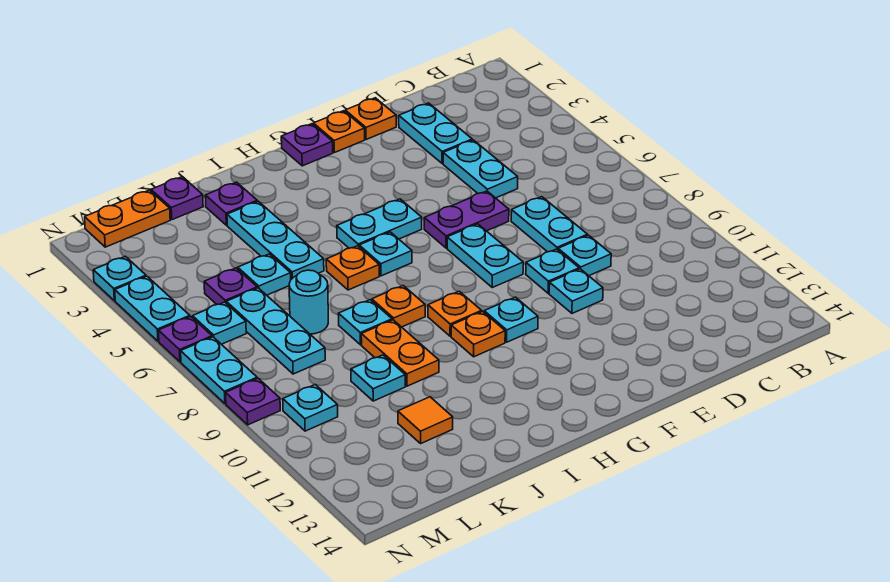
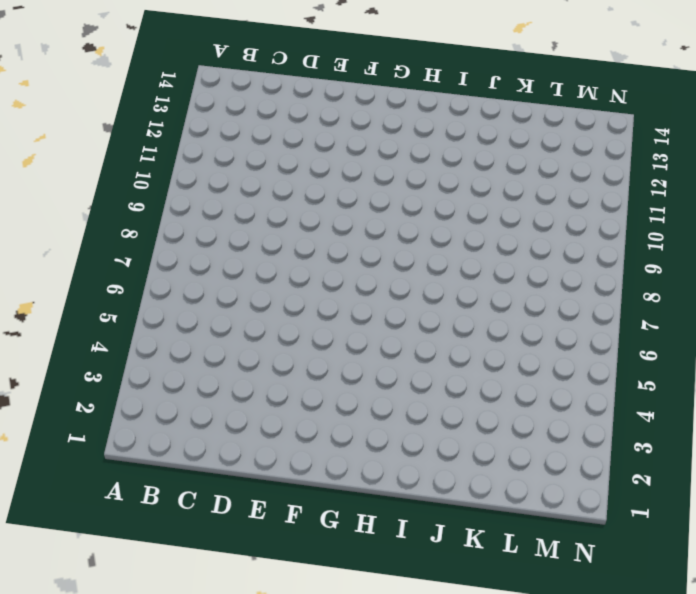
none -> cyan 1x2 plate [399,103,472,164]
none -> cyan 1x2 plate [443,140,518,198]
none -> cyan 1x2 plate [511,197,588,252]
none -> cyan 1x1 plate [558,235,611,276]

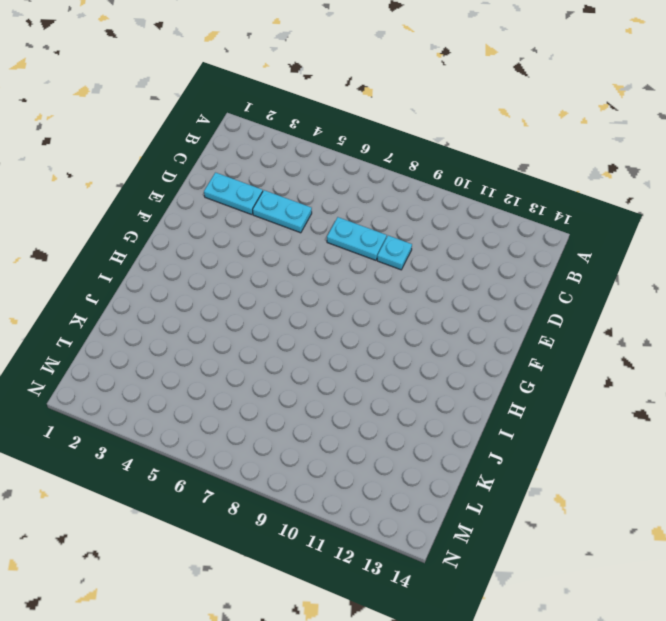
none -> orange 1x1 plate [345,98,396,140]
none -> purple 1x2 plate [424,191,509,248]
none -> cyan 1x1 plate [526,249,579,293]
none -> cyan 1x1 plate [549,269,603,313]

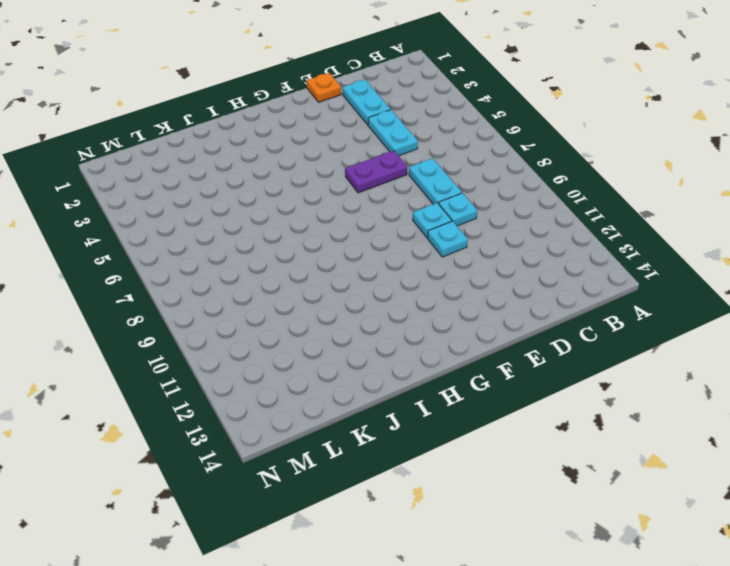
none -> orange 1x1 plate [313,111,365,153]
none -> cyan 1x2 plate [447,224,523,288]
none -> purple 1x1 plate [281,124,333,166]
none -> cyan 1x2 plate [337,199,422,248]

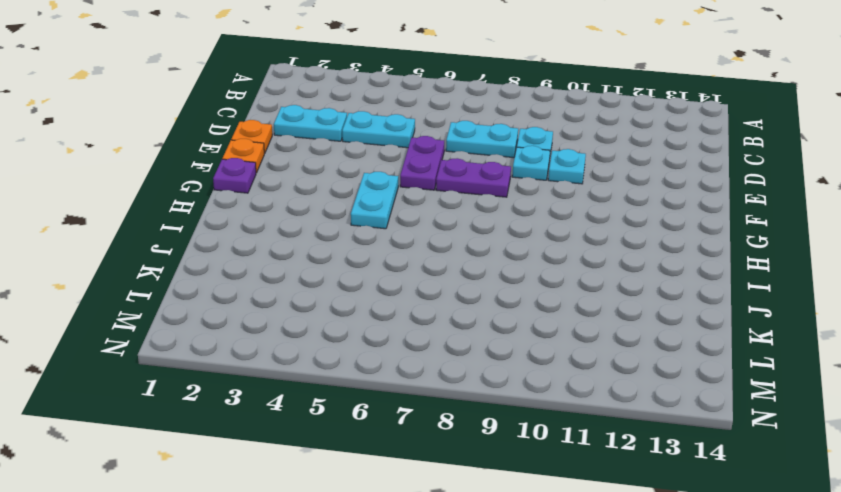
purple 1x2 plate [436,158,511,197] -> cyan 1x2 plate [447,224,523,288]
none -> cyan 1x1 plate [484,297,538,342]
none -> cyan 1x1 plate [359,232,412,276]
none -> orange 1x1 plate [428,291,482,336]
none -> orange 1x1 plate [451,311,505,357]

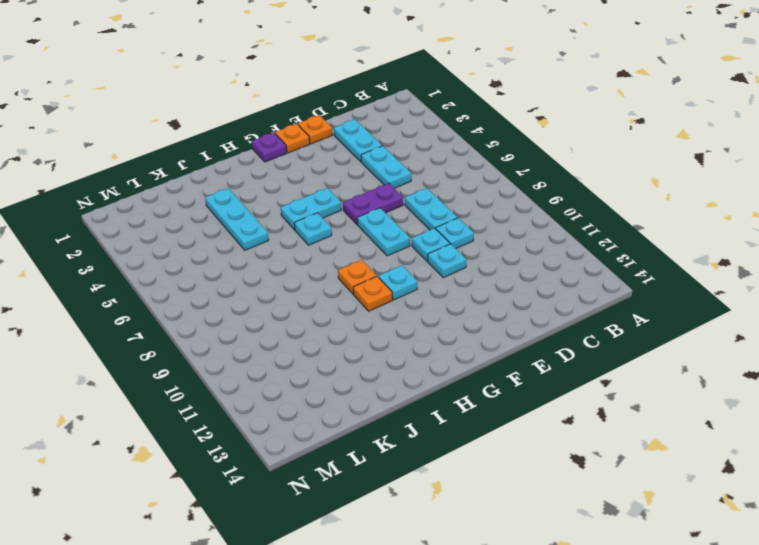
none -> orange 1x1 plate [326,246,379,290]
none -> orange 1x1 plate [372,286,425,327]
none -> purple 1x1 plate [205,182,257,225]
none -> cyan 1x1 plate [338,300,392,345]

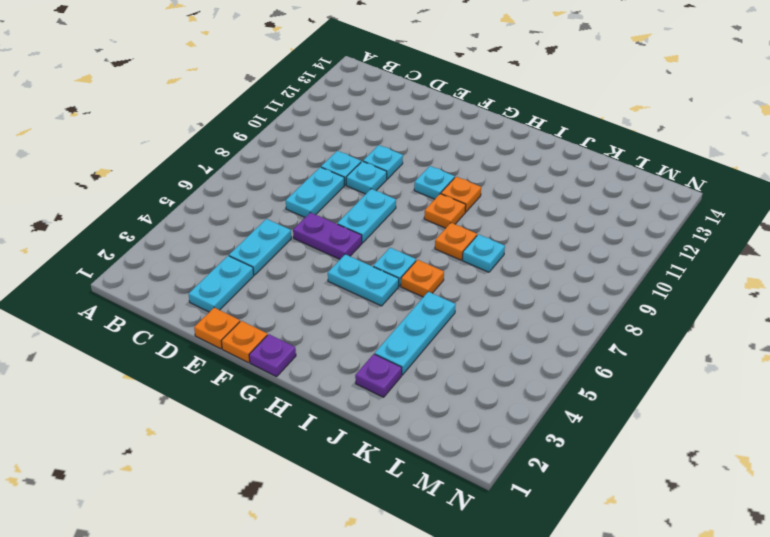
none -> orange 1x2 plate [361,320,439,386]
none -> purple 1x1 plate [151,177,203,220]
none -> cyan 1x1 plate [238,254,291,295]
none -> cyan 1x1 round brick [289,270,328,334]

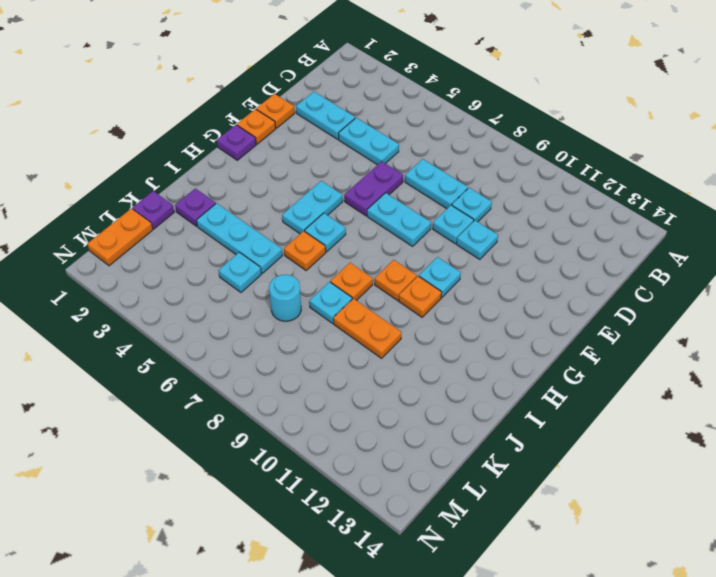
none -> cyan 1x1 plate [351,355,405,401]
none -> orange 1x1 tile [398,397,453,443]
none -> purple 1x1 plate [204,268,257,304]
none -> cyan 1x3 plate [226,288,325,374]

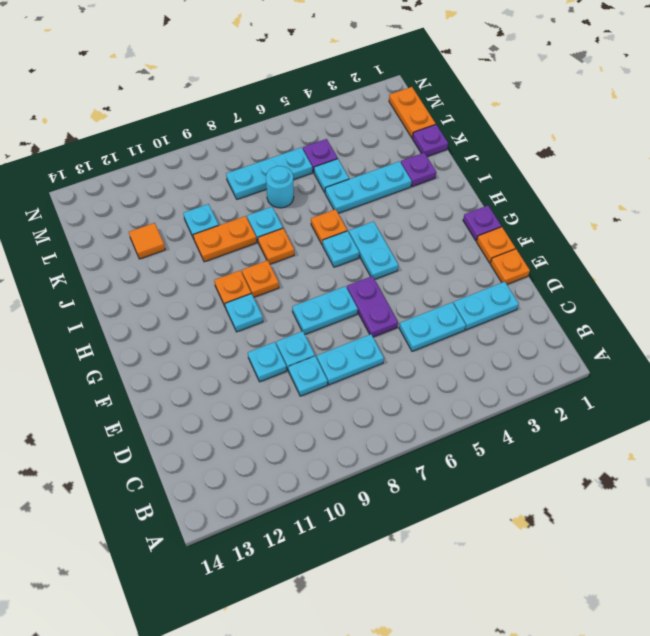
none -> cyan 1x1 plate [193,302,246,344]
none -> cyan 1x1 plate [283,385,338,431]
none -> cyan 1x1 plate [93,256,146,301]
none -> cyan 1x2 plate [115,276,190,341]

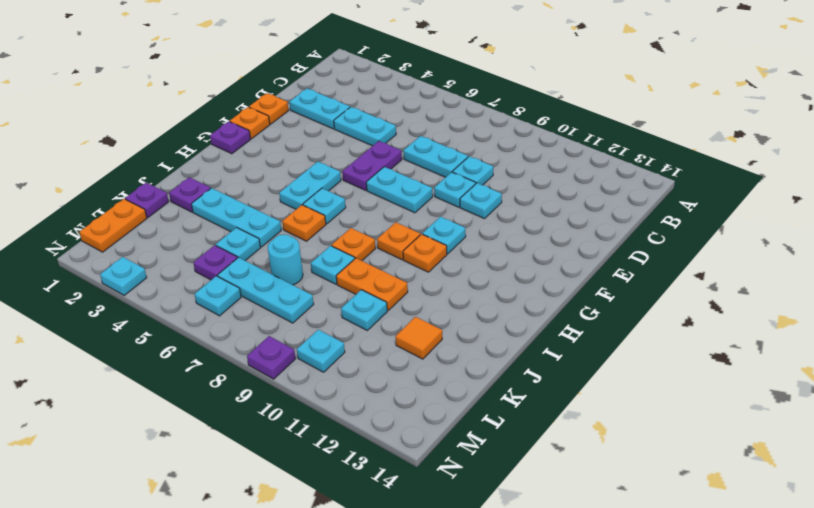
none -> cyan 1x2 plate [115,276,190,341]
none -> purple 1x1 plate [158,317,212,362]
none -> cyan 1x2 plate [181,337,257,404]

